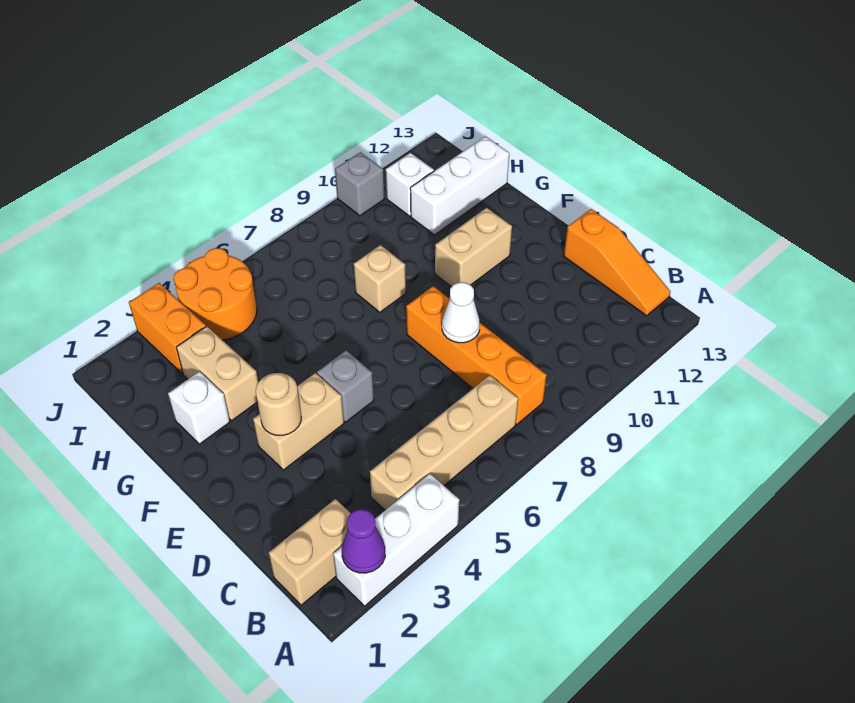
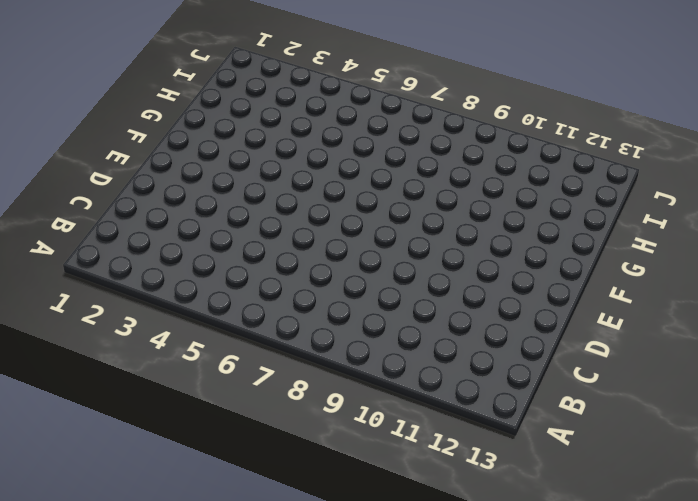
none -> white 1x3 brick [333,474,459,606]
none -> tan 1x2 brick [269,499,351,605]
none -> tan 1x4 brick [370,375,518,510]

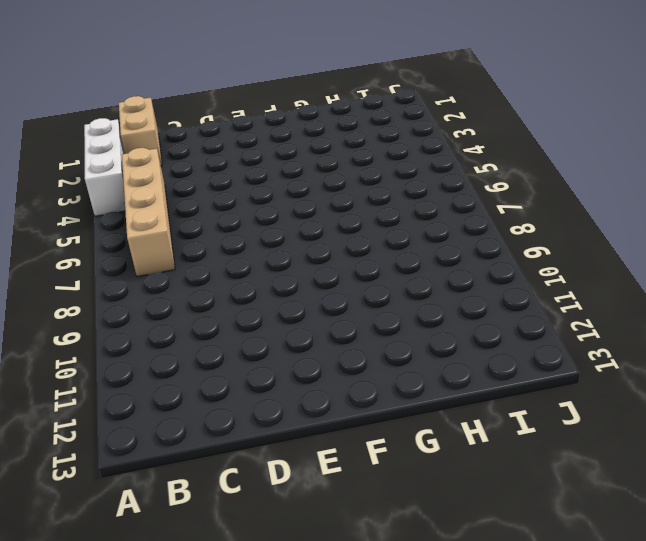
none -> orange 1x4 brick [406,286,547,424]
none -> orange 1x3 slope [564,209,671,316]
none -> tan 1x2 brick [253,373,344,470]

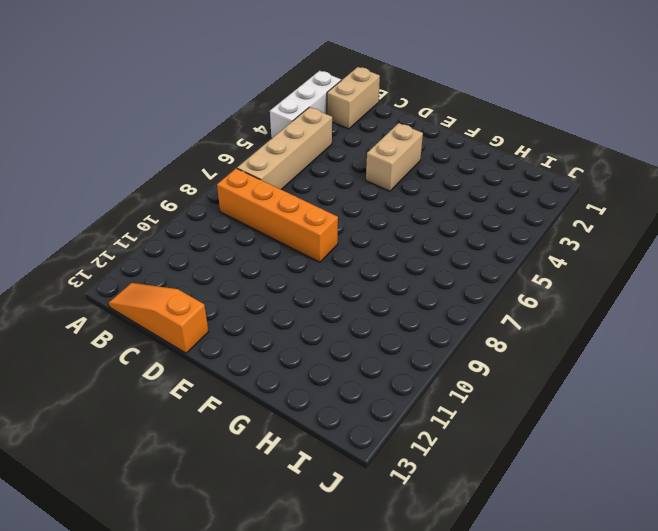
none -> grey 1x1 brick [317,350,374,422]
none -> tan 1x2 brick [435,208,512,287]
none -> white 1x1 brick [168,371,230,444]

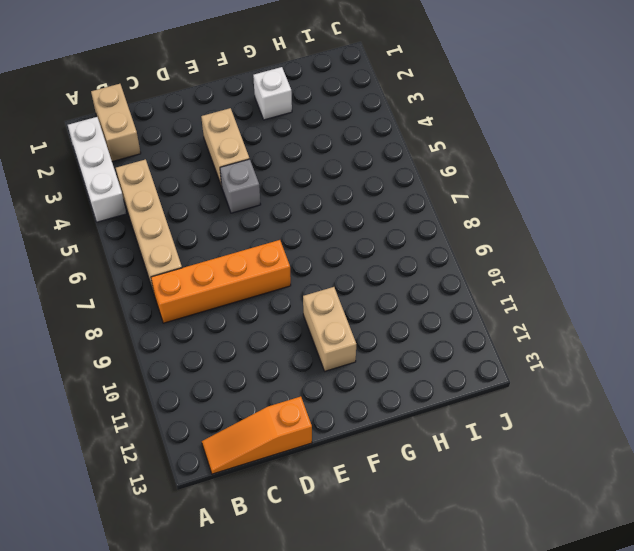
none -> tan 1x2 brick [176,326,258,420]
none -> tan 1x1 brick [354,245,406,312]
none -> white 1x3 brick [410,136,509,235]

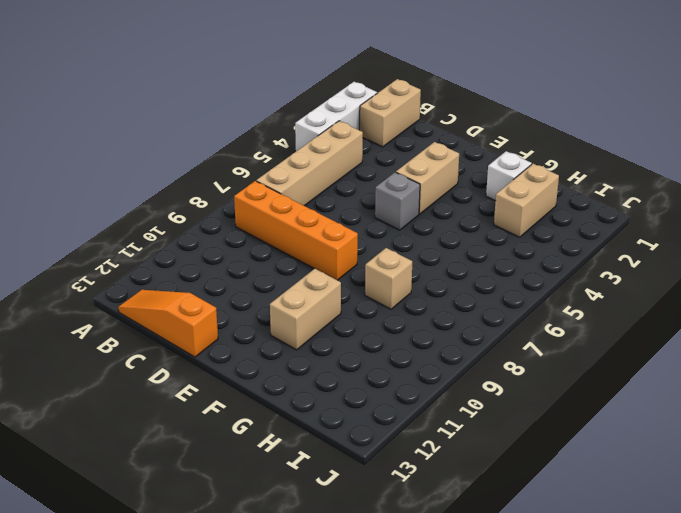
tan 1x2 brick [494,164,559,237] -> tan 1x2 brick turned to [176,326,258,420]
none -> white 1x3 brick [410,136,509,235]
none -> orange 1x2 brick [129,283,206,374]
none -> orange 2x2 round brick [174,248,257,340]

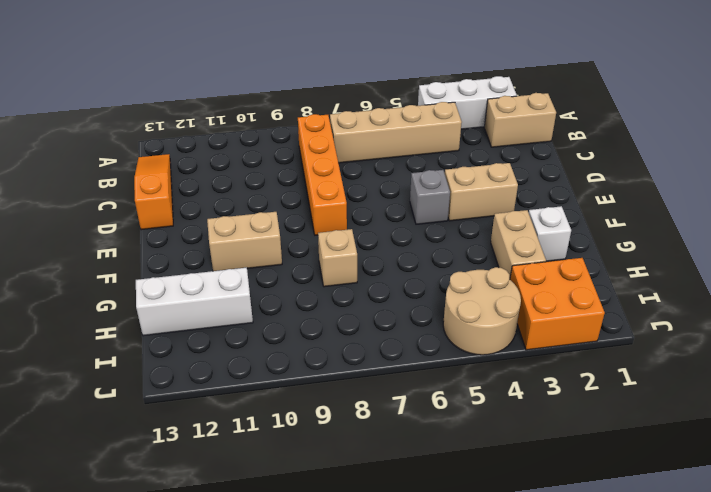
orange 2x2 brick [510,258,605,350] -> orange 1x2 brick [129,283,206,374]
tan 2x2 round brick [443,267,521,355] -> orange 2x2 round brick [174,248,257,340]
none -> white 1x1 brick [386,153,434,216]
none -> grey 1x1 brick [335,152,384,216]
none -> purple 1x1 cone [342,509,385,573]

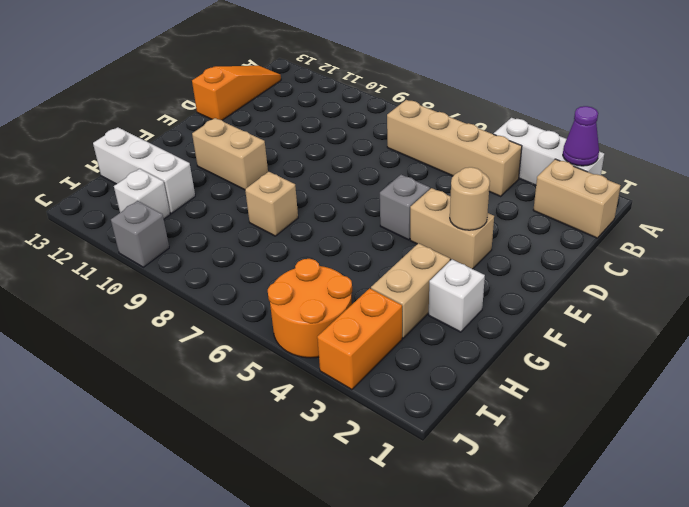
none -> orange 1x4 brick [406,286,547,424]
none -> white 1x1 cone [442,282,480,343]

